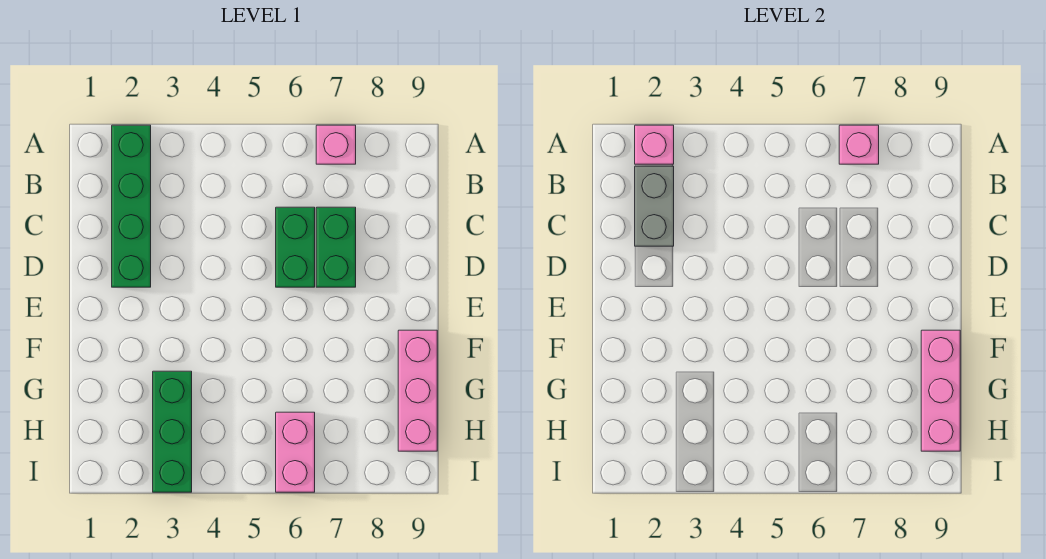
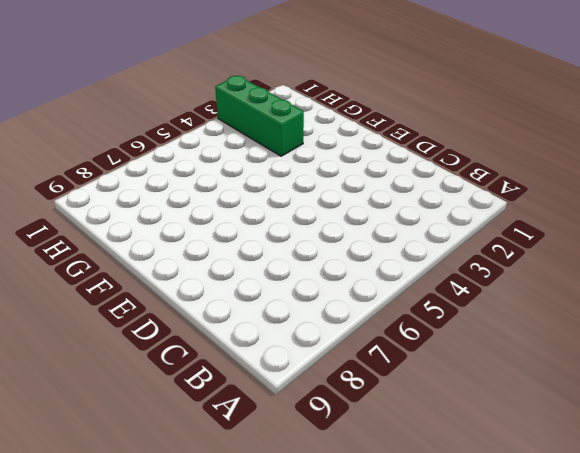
none -> green 1x4 brick [112,125,151,287]
none -> pink 1x1 brick [316,125,356,164]

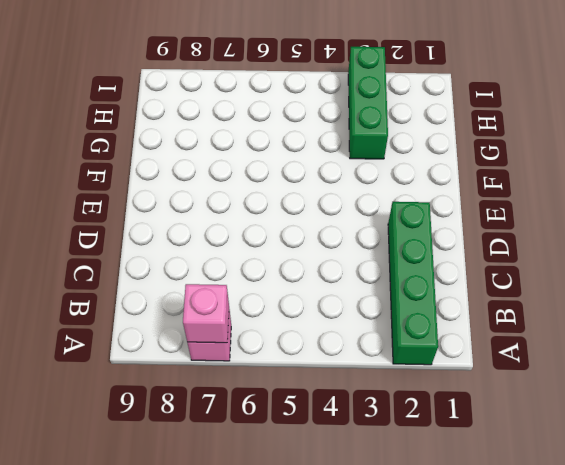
none -> green 1x2 brick [276,207,315,287]
none -> green 1x2 brick [316,207,356,287]

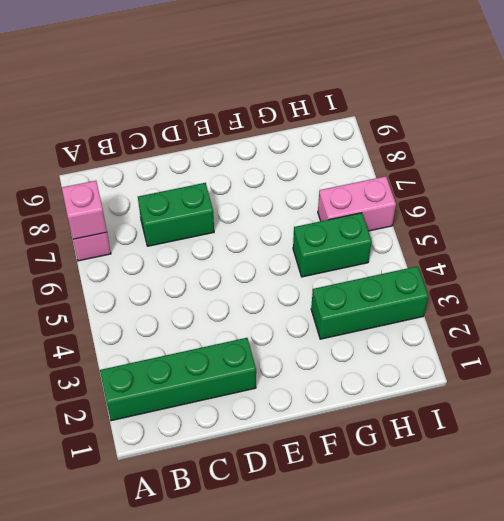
green 1x2 brick [293,213,372,277] -> green 1x2 brick moved to [276,207,315,287]
none -> pink 1x3 brick [398,330,437,451]
none -> pink 1x1 brick [635,125,674,164]

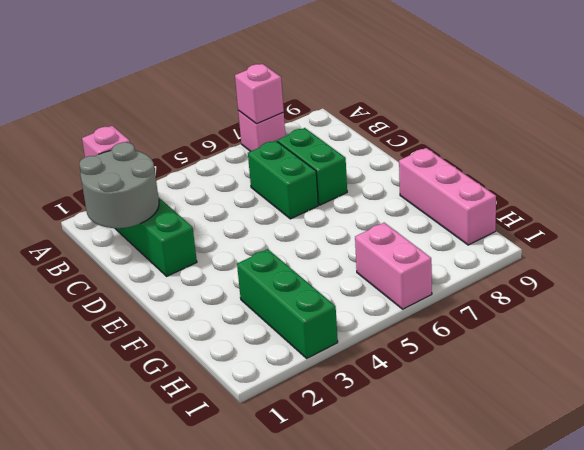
grey 2x2 round brick [79,142,159,228] -> grey 1x2 brick [635,166,674,246]
none -> pink 1x3 brick [921,330,960,451]

